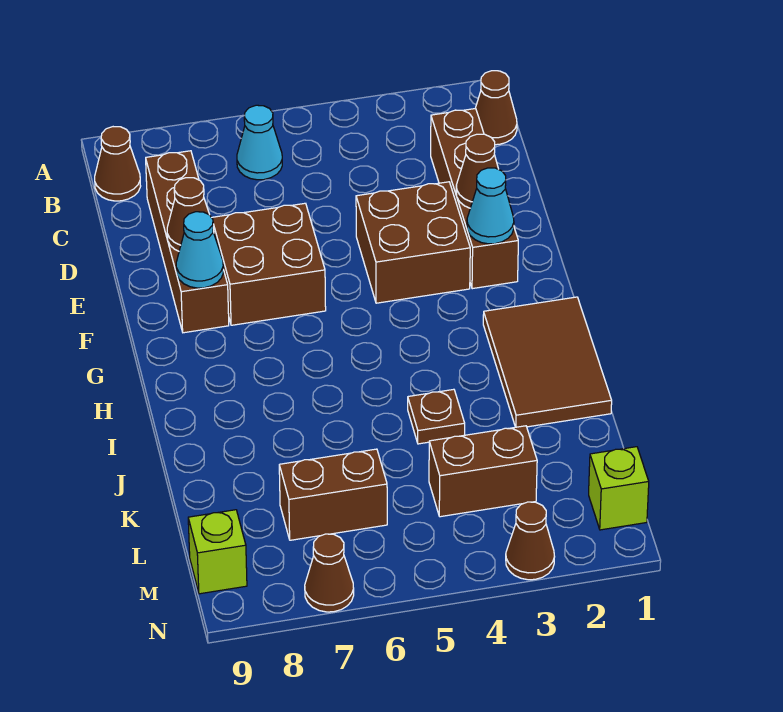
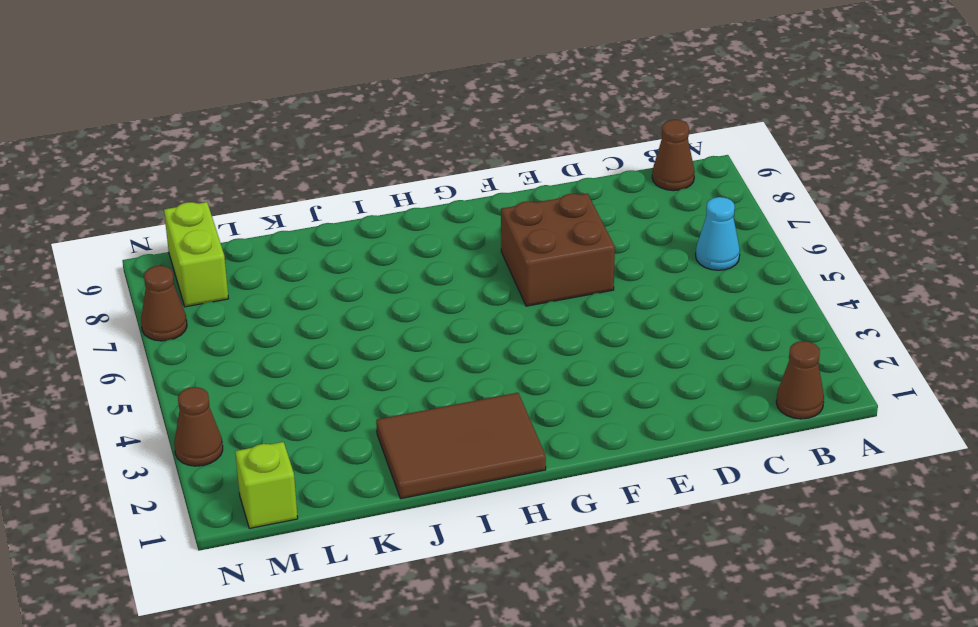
lime 1x2 brick [164,202,229,307] -> lime 1x1 brick [188,510,247,594]
none -> brown 1x4 brick [431,109,518,289]
none -> brown 1x4 brick [146,151,229,333]
none -> brown 2x2 brick [356,182,470,303]

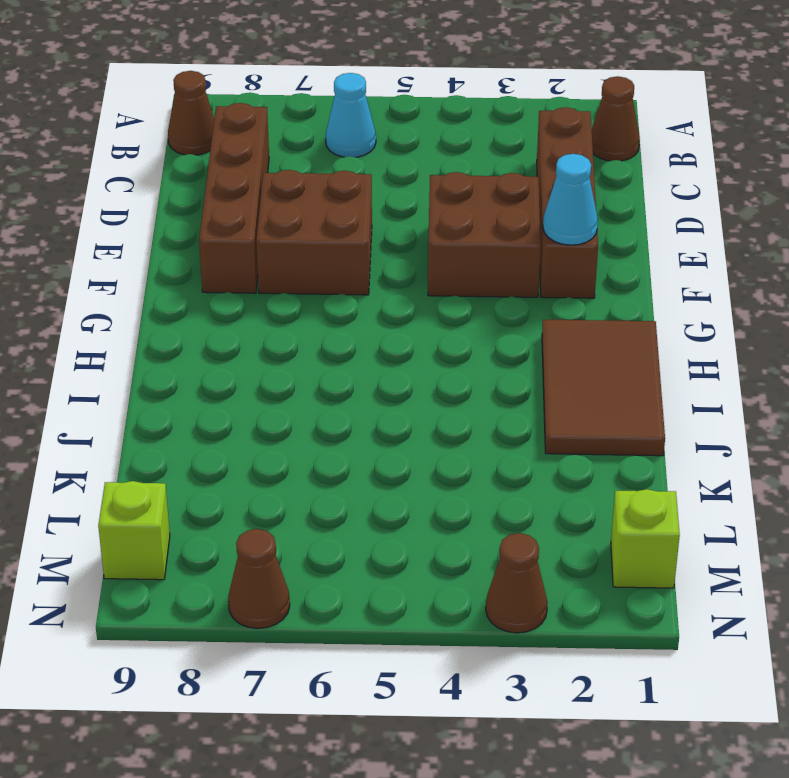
none -> brown 1x1 plate [408,389,465,444]
none -> brown 1x2 brick [429,426,537,517]
none -> brown 1x2 brick [279,449,387,540]

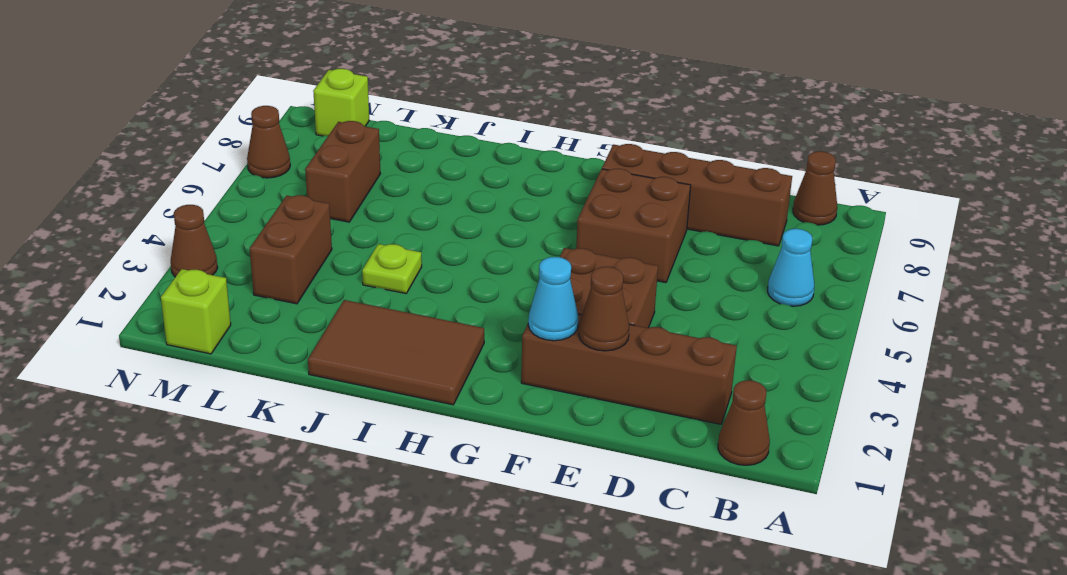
lime 1x1 plate [362,244,422,293] -> brown 1x1 plate [408,389,465,444]
none -> brown 1x1 cone [167,178,214,251]
none -> cyan 1x1 cone [176,212,223,288]

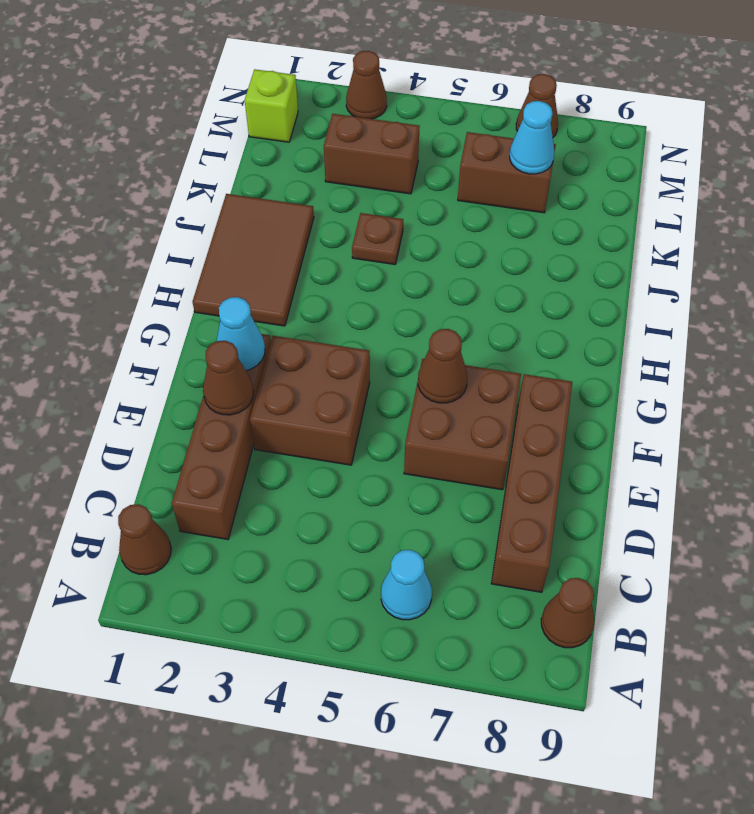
brown 1x1 cone [418,329,467,403] -> brown 1x1 cone moved to [167,178,214,251]
cyan 1x1 cone [510,101,554,174] -> cyan 1x1 cone moved to [176,212,223,288]
none -> lime 1x1 brick [188,510,247,594]

